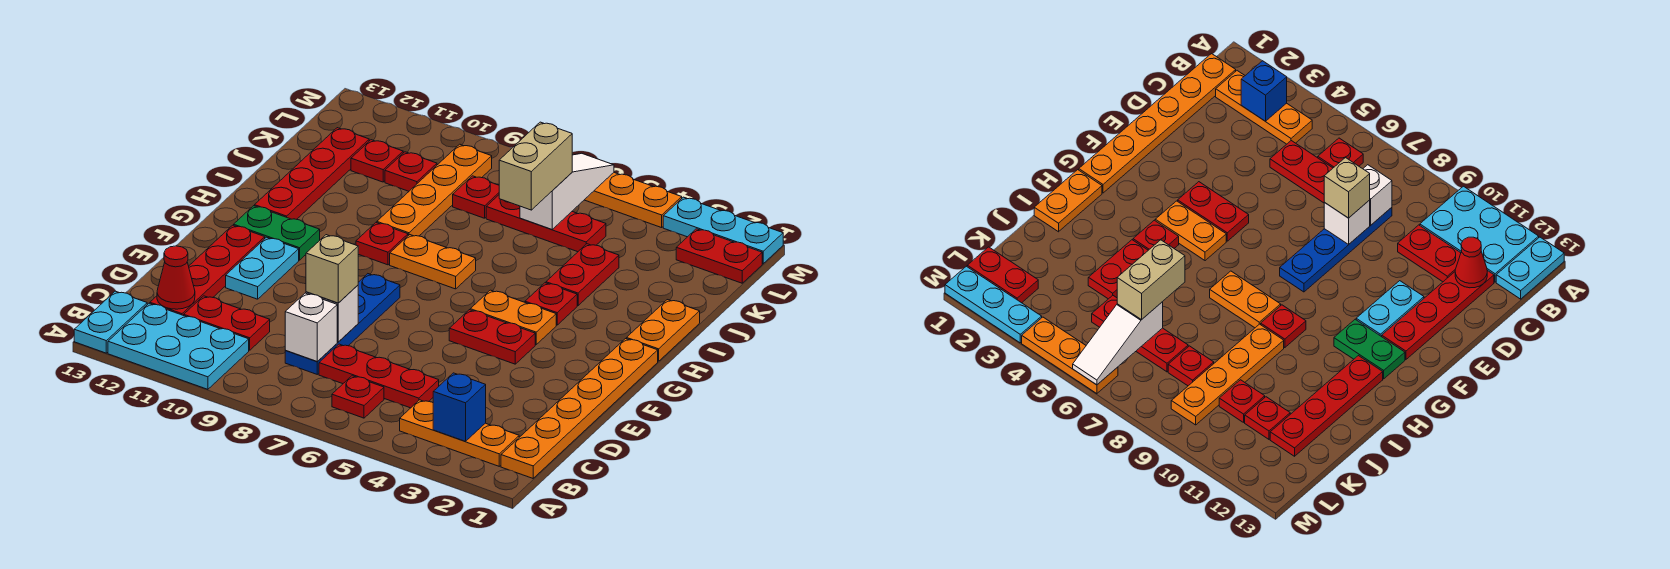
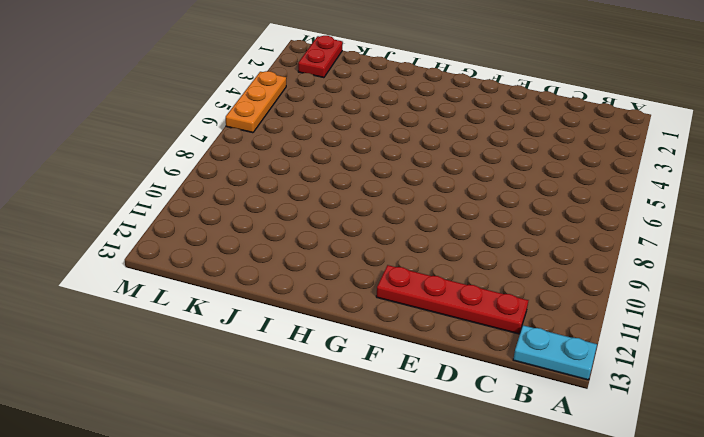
none -> cyan 2x3 plate [108,303,249,389]
none -> orange 1x6 plate [501,339,658,478]
none -> orange 1x3 plate [400,400,519,466]
none -> red 1x1 plate [332,376,384,418]

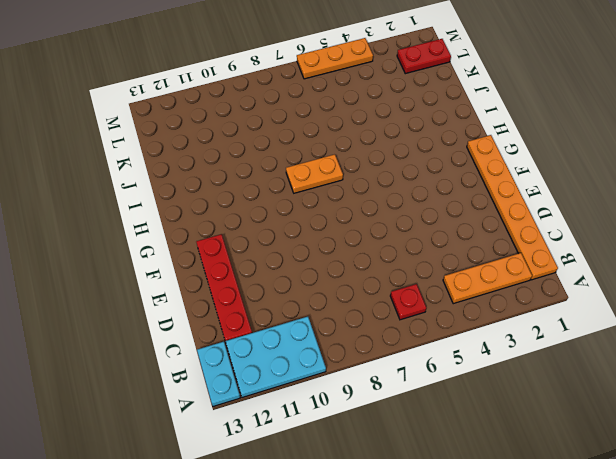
none -> red 1x3 plate [319,344,439,408]
none -> blue 1x4 plate [285,274,400,374]
none -> red 1x2 plate [184,296,270,350]
none -> cyan 1x2 plate [226,237,299,299]

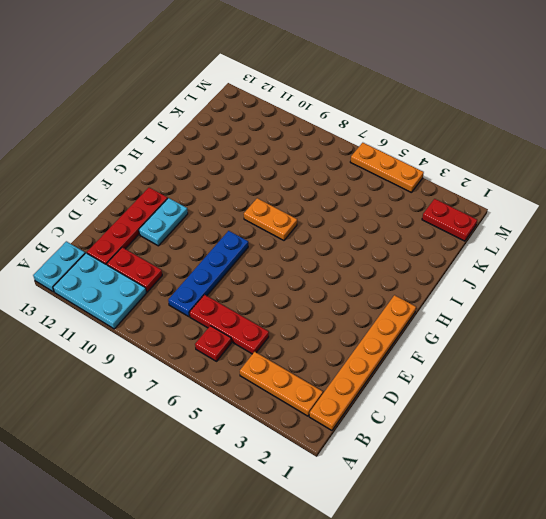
none -> red 1x2 plate [449,310,535,364]
none -> orange 1x2 plate [470,290,556,345]
none -> green 1x2 plate [234,206,320,260]
none -> orange 1x2 plate [627,300,700,361]

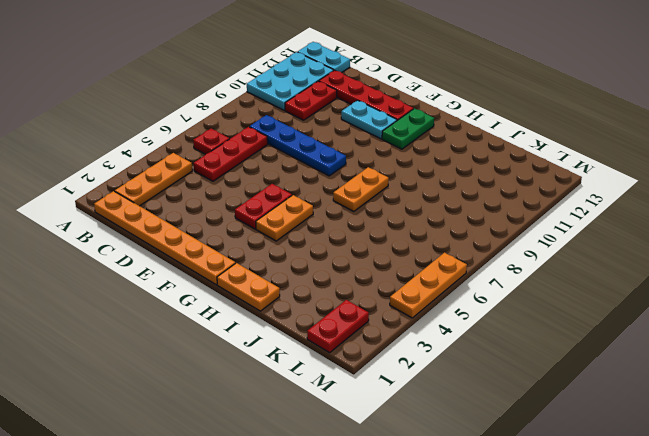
none -> red 1x1 plate [525,283,577,325]
none -> red 1x1 plate [356,223,408,265]
none -> red 1x4 plate [255,128,369,219]
none -> red 1x2 plate [546,244,619,306]

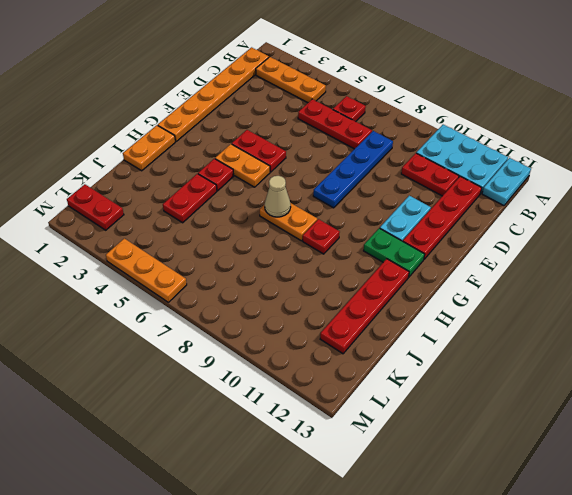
tan 1x1 cone [265,176,291,217] -> none
none -> orange 1x4 plate [377,144,492,236]
none -> red 1x3 plate [486,195,606,252]
none -> red 1x1 plate [453,176,499,218]
none -> red 1x1 plate [385,152,437,191]

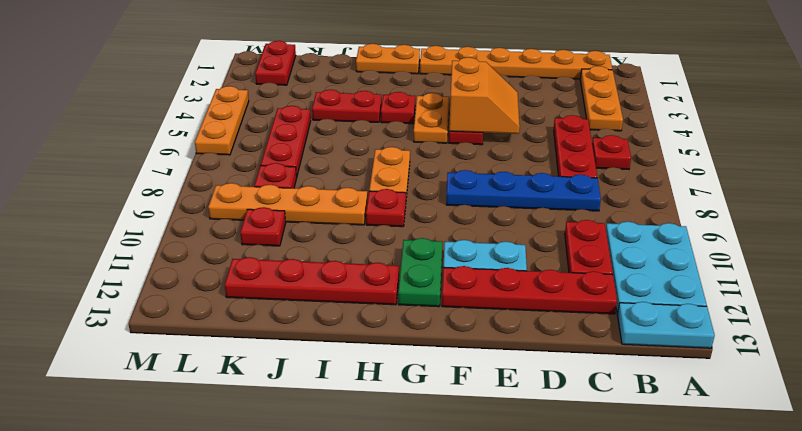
orange 2x2 slope [449,57,520,134] -> none
none -> red 1x1 plate [351,140,403,182]
none -> cyan 1x3 plate [663,197,783,264]
none -> blue 1x1 brick [433,373,486,441]
none -> white 1x1 brick [285,293,337,362]

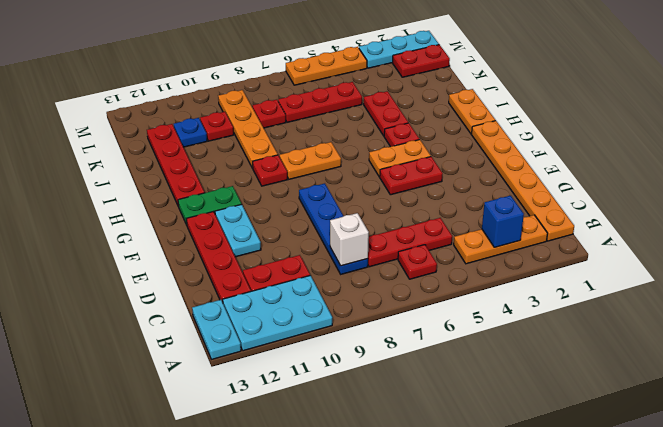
blue 1x1 plate [174,118,207,147] -> red 1x1 plate [351,140,403,182]
none -> red 1x1 cone [157,246,195,309]
none -> white 1x1 brick [306,285,358,342]
none -> white 1x3 slope [520,153,614,229]
none -> tan 1x1 brick [306,235,358,303]

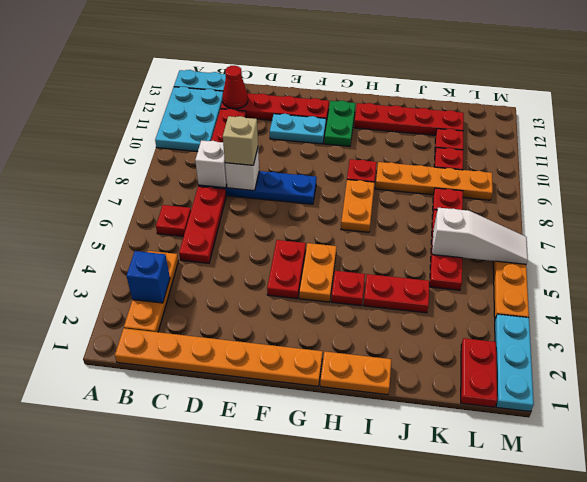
none -> tan 1x2 brick [499,122,572,210]

